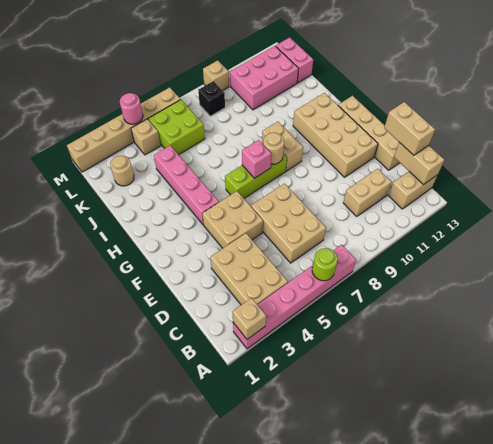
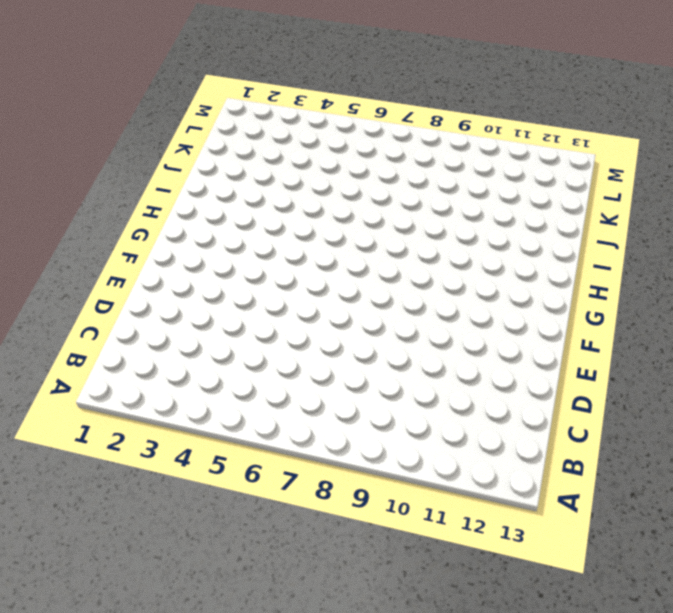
none -> pink 1x6 brick [233,245,356,349]
none -> tan 2x3 brick [210,233,288,305]
none -> tan 1x2 brick [389,172,437,209]

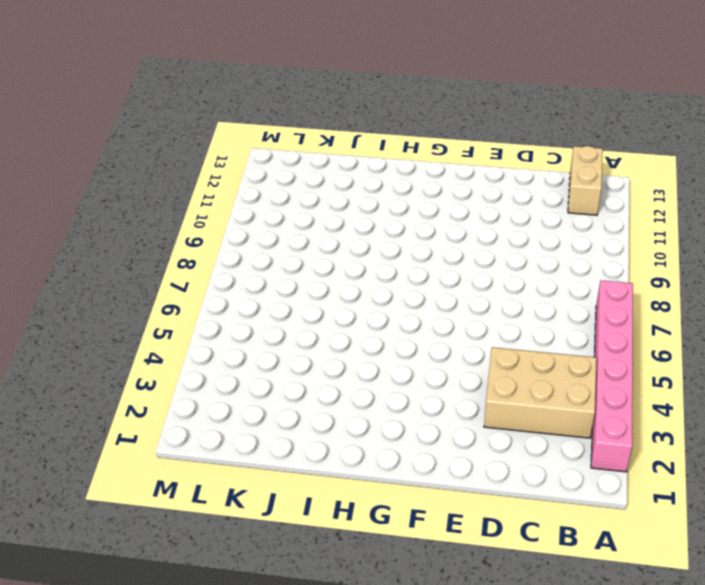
none -> tan 2x3 brick [251,184,326,263]
none -> tan 1x2 brick [343,169,391,216]
none -> tan 1x4 brick [338,96,400,170]

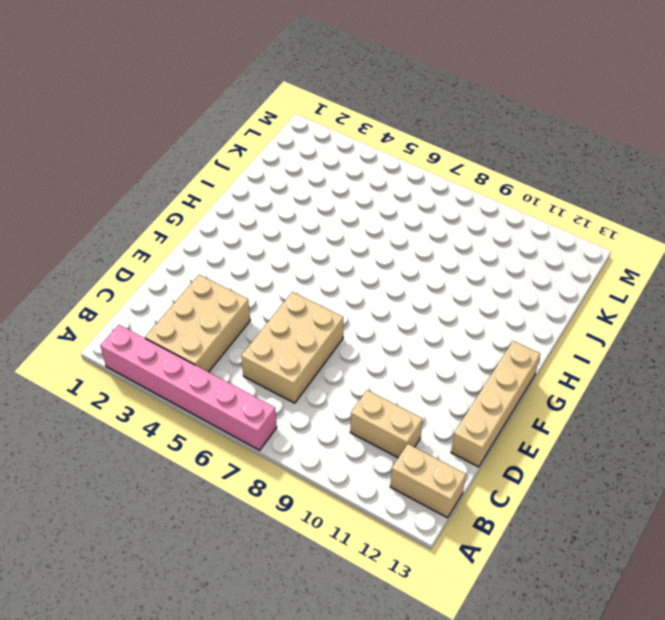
none -> tan 2x2 brick [202,191,263,248]
none -> tan 2x4 brick [293,93,378,177]
none -> pink 1x4 brick [154,146,219,225]

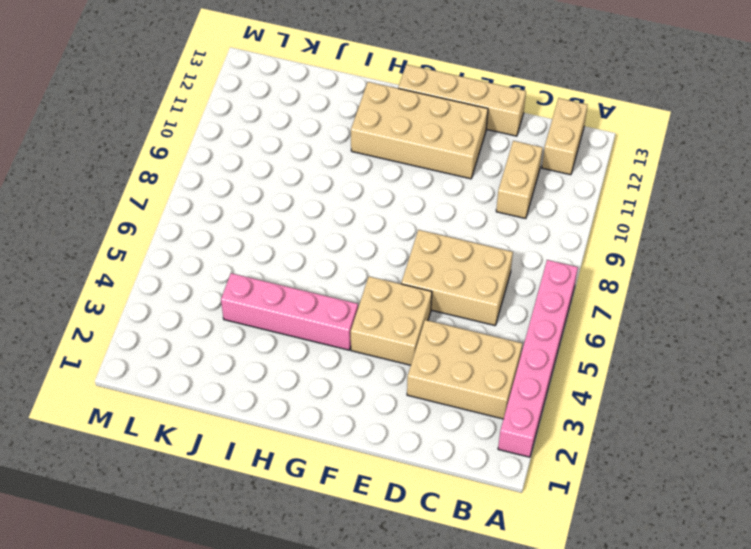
none -> lime 1x3 brick [225,154,287,198]
none -> tan 1x2 brick [262,122,303,171]
none -> tan 1x1 round brick [110,156,134,186]

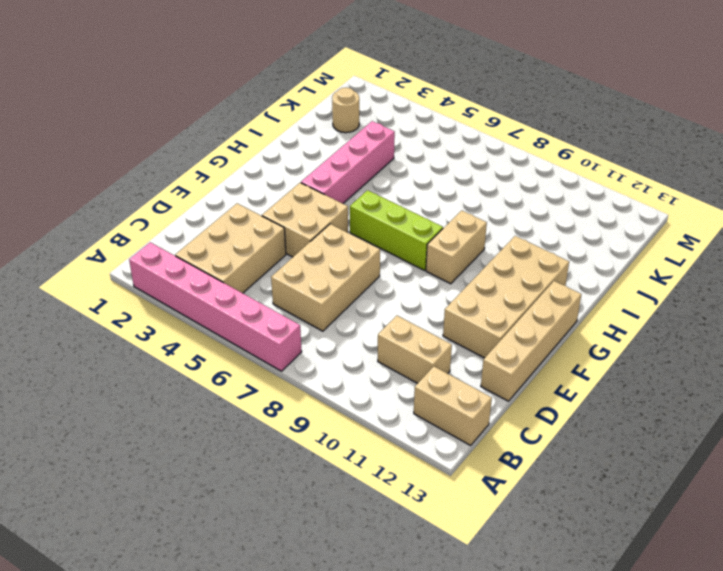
none -> lime 2x2 brick [148,100,205,155]
none -> pink 2x3 brick [230,46,299,110]
none -> pink 1x2 brick [276,37,313,83]

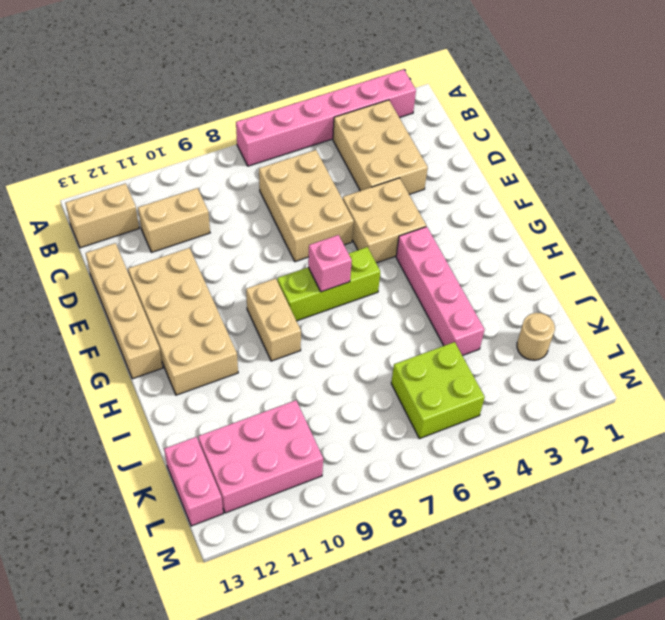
none -> tan 1x1 brick [131,119,161,155]
none -> black 1x1 brick [198,81,225,116]
none -> tan 1x6 brick [67,87,181,172]

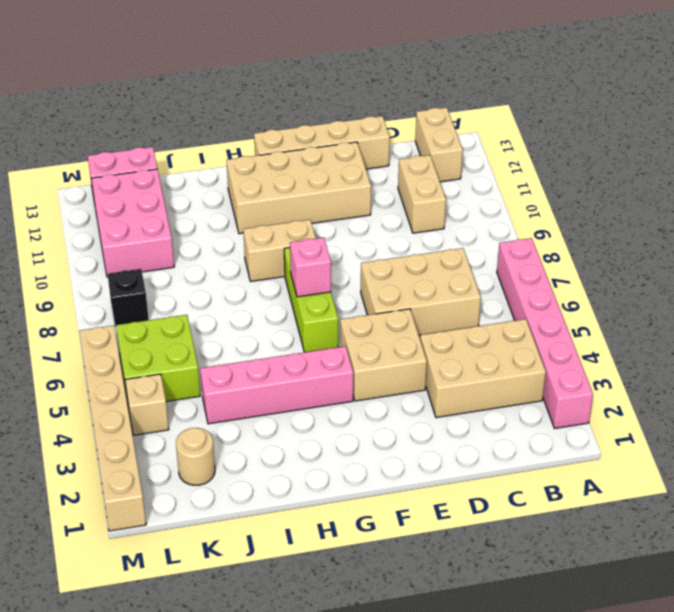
none -> tan 1x1 brick [203,60,229,90]
none -> tan 1x1 brick [233,298,266,339]
none -> lime 1x1 round brick [312,248,338,281]

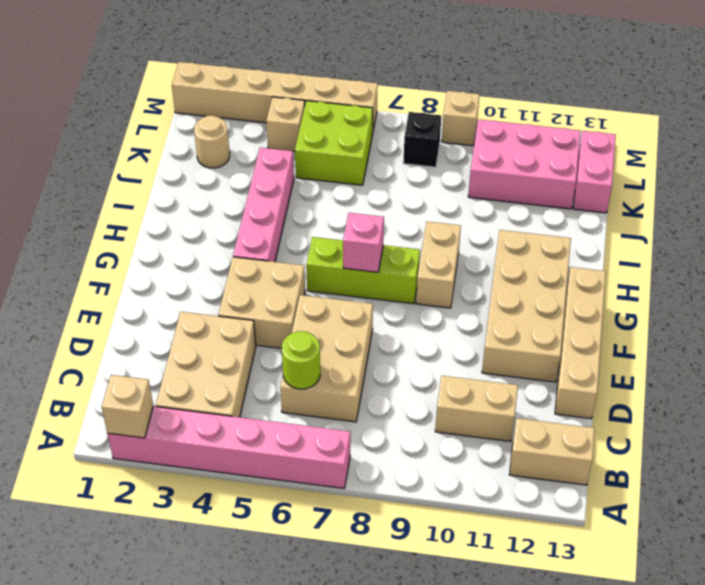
lime 1x1 round brick [282,331,320,389] -> lime 1x1 round brick moved to [312,248,338,281]
none -> tan 1x2 brick [394,142,444,185]
none -> tan 1x1 round brick [263,133,284,164]
none -> pink 1x1 round brick [120,93,143,124]

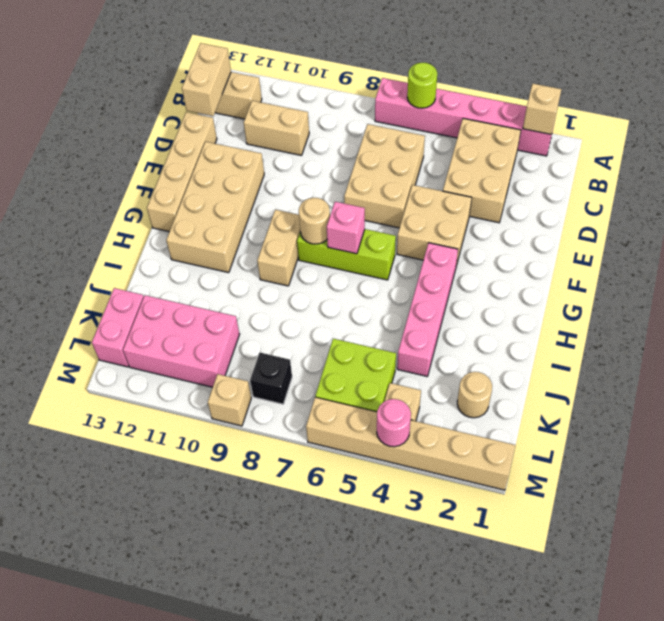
none -> tan 1x2 brick [384,102,435,155]

